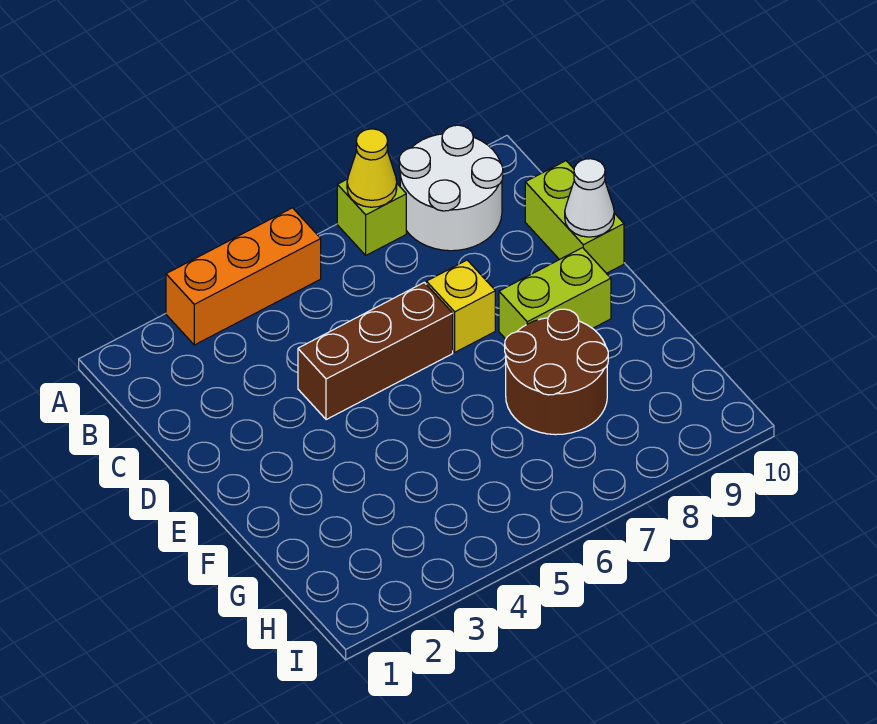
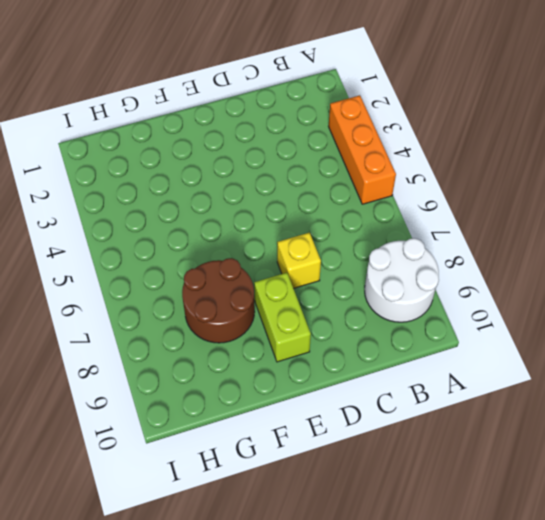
none -> lime 1x1 brick [337,179,406,255]
none -> lime 1x2 brick [525,161,624,273]

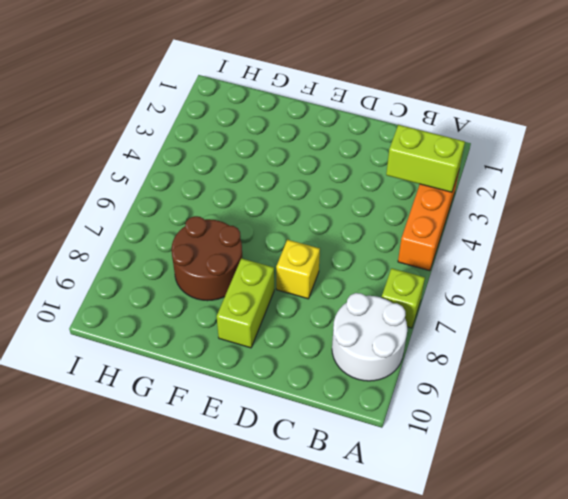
lime 1x2 brick [386,125,465,192] -> lime 1x2 brick moved to [525,161,624,273]
none -> brown 1x3 brick [298,282,453,420]
none -> yellow 1x1 cone [347,129,397,207]

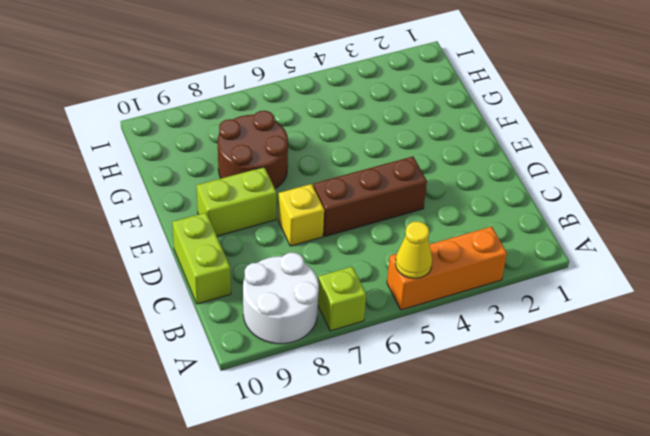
yellow 1x1 cone [395,221,432,279] -> yellow 1x1 cone moved to [347,129,397,207]
none -> white 1x1 cone [565,159,614,237]

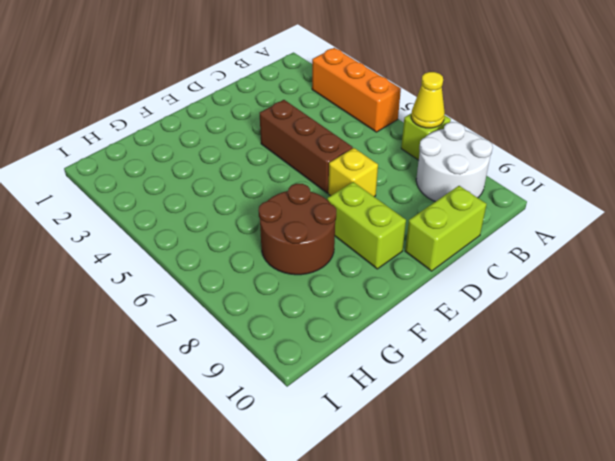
none -> white 1x1 cone [565,159,614,237]

